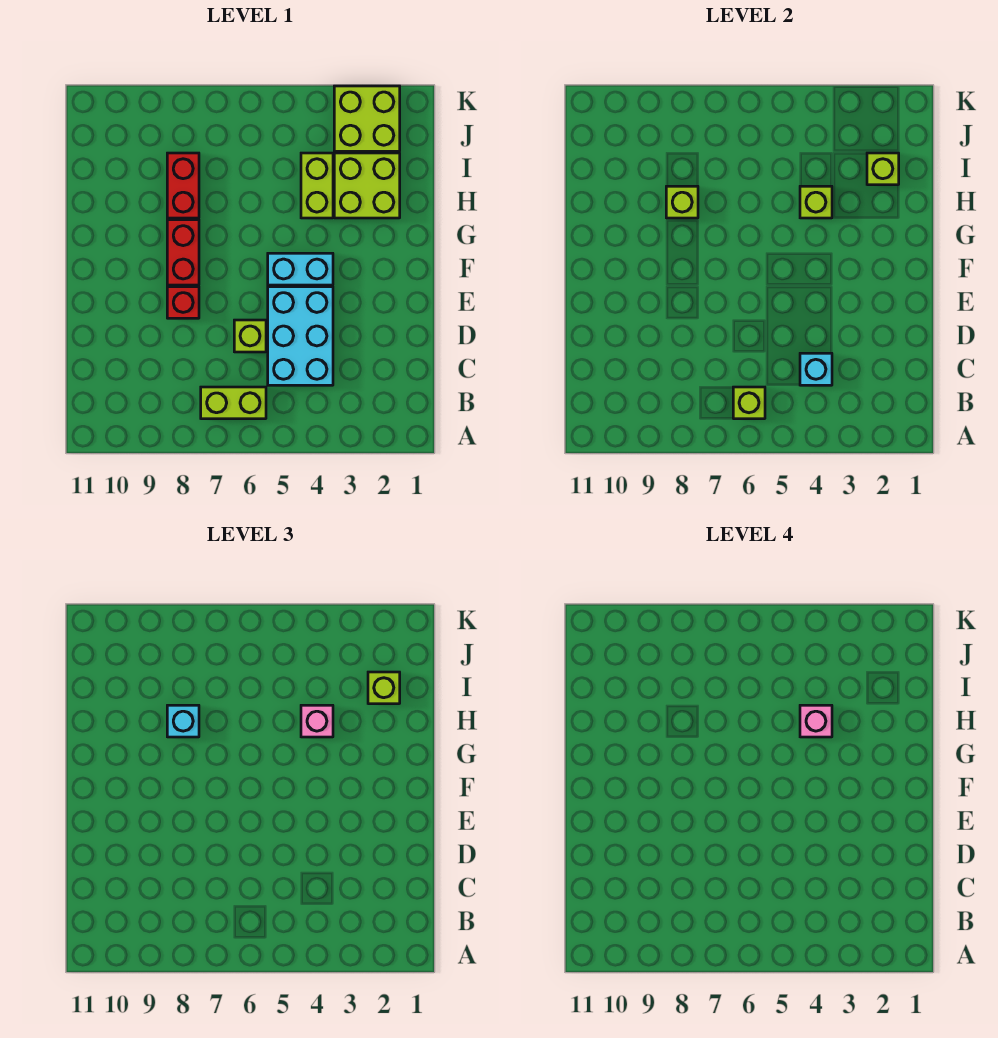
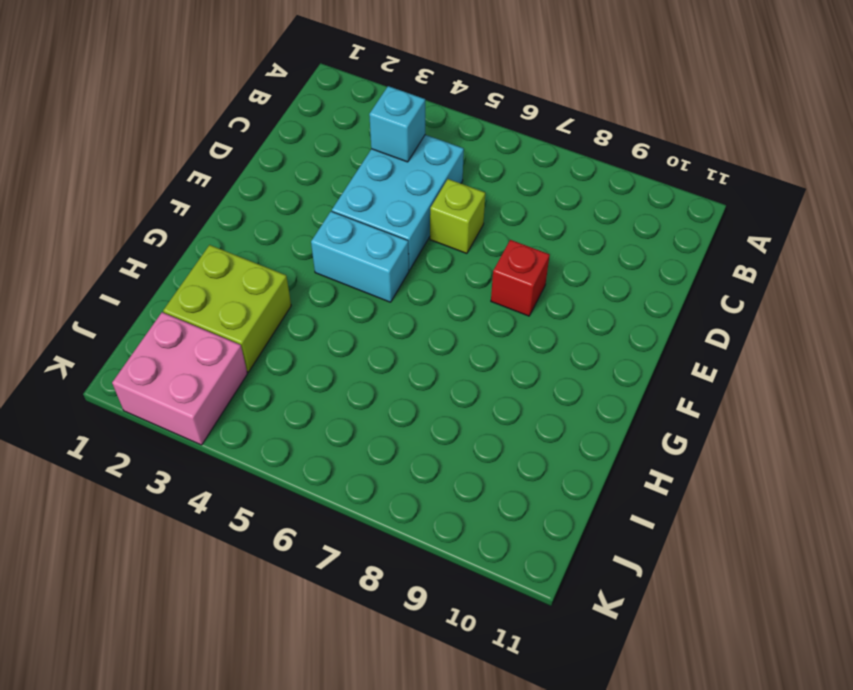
pink 2x2 brick [112,312,247,445] -> lime 2x2 brick [334,86,400,151]
none -> lime 1x2 brick [201,387,266,419]
none -> red 1x2 brick [167,220,199,285]
none -> lime 1x2 brick [301,153,333,218]

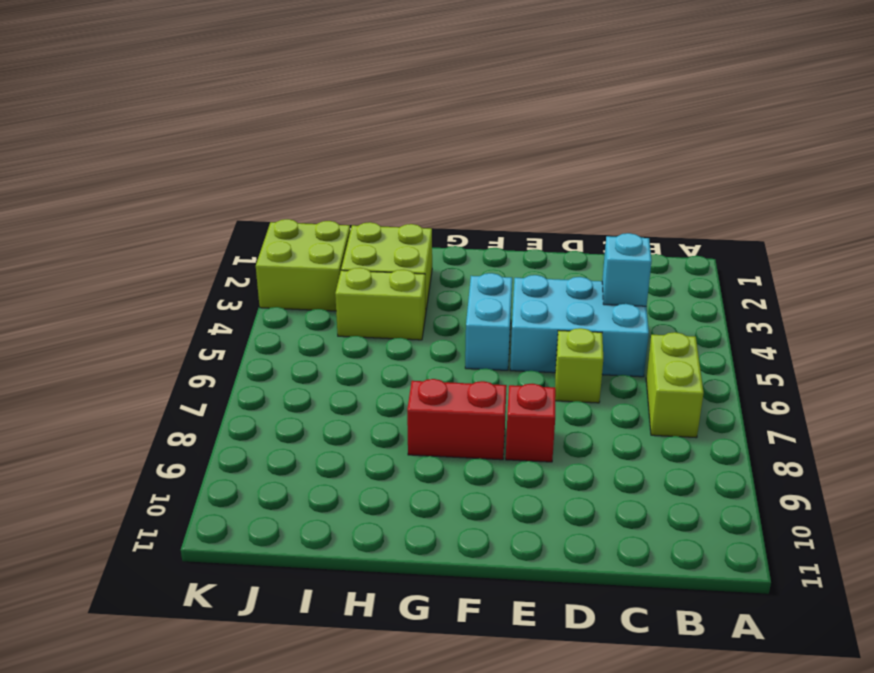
none -> red 1x2 brick [167,153,199,218]
none -> lime 1x1 brick [733,387,765,419]
none -> lime 1x1 brick [800,186,832,218]

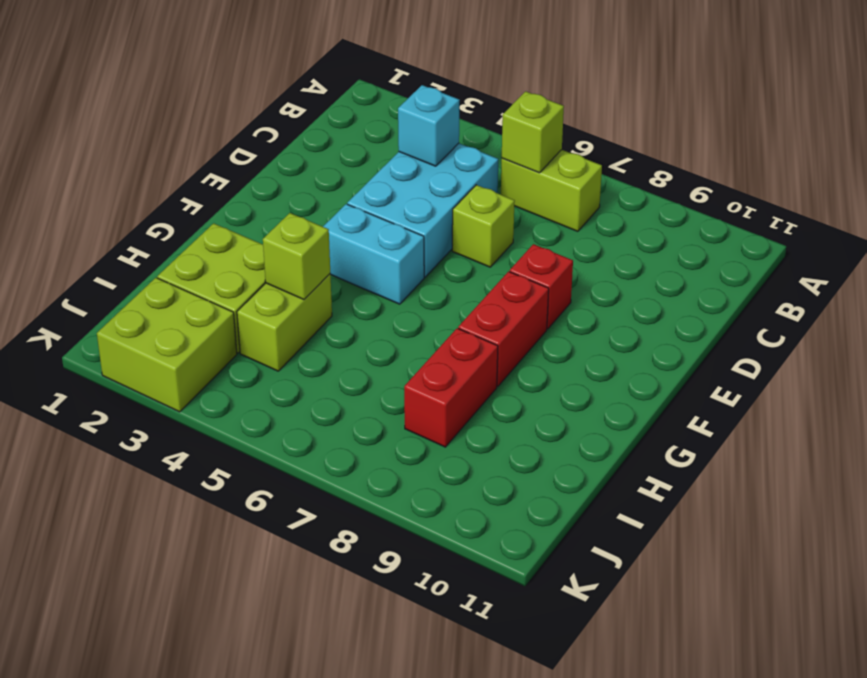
none -> lime 1x1 brick [666,186,698,218]
none -> lime 1x1 brick [867,153,899,185]
none -> pink 1x1 brick [301,705,333,737]

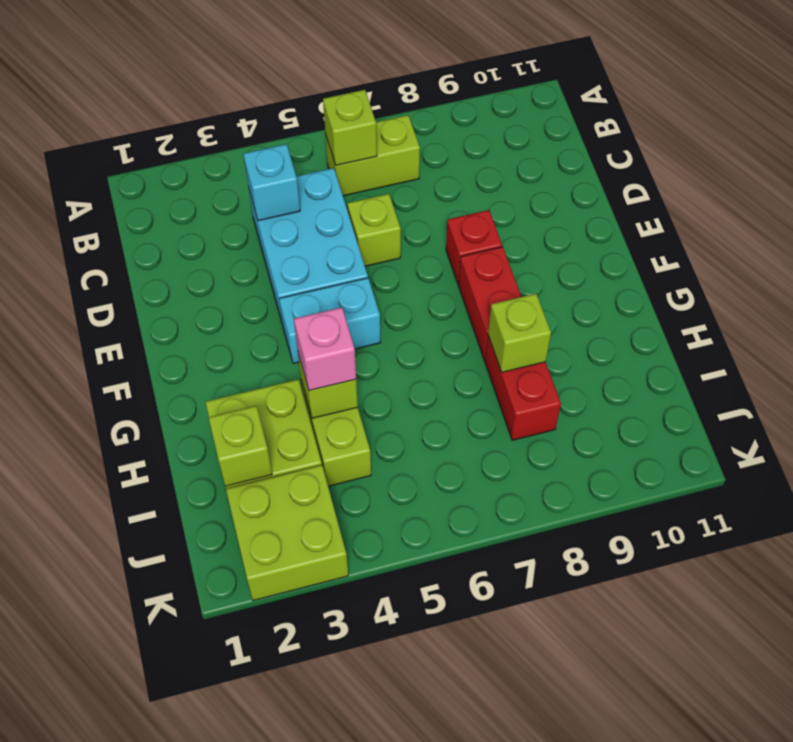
none -> cyan 1x1 brick [167,705,199,737]
none -> lime 1x1 brick [368,672,400,704]
none -> pink 1x1 brick [800,705,832,737]

